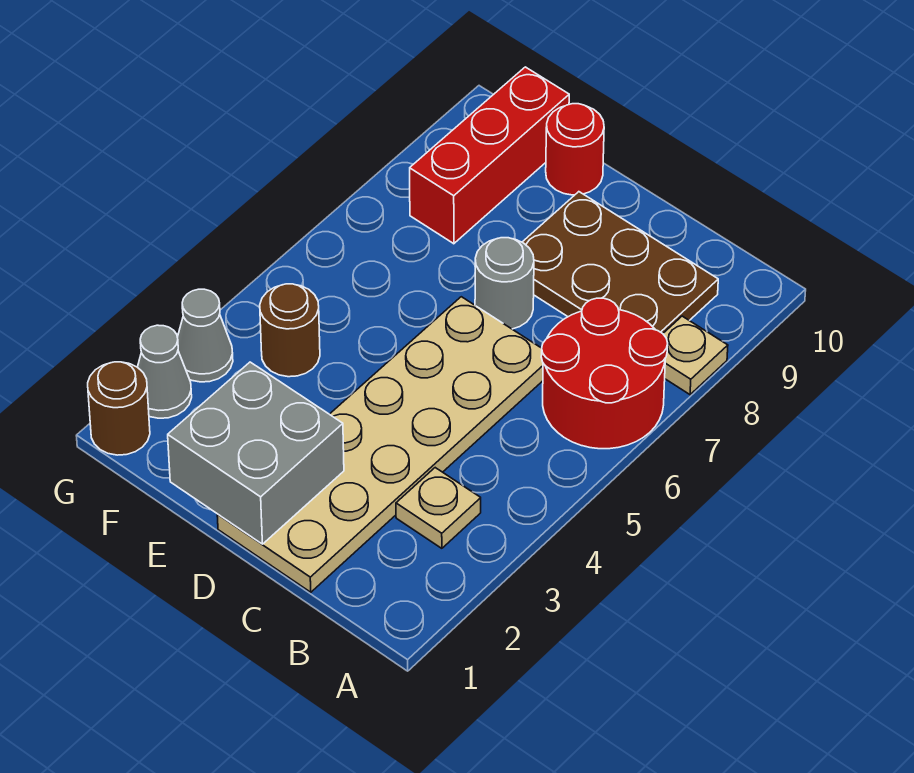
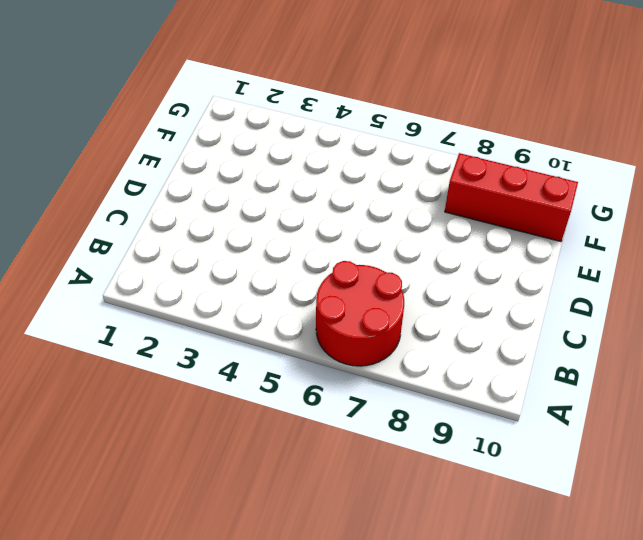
none -> tan 1x1 plate [663,316,728,395]
none -> tan 1x1 plate [396,468,481,548]
none -> brown 2x3 plate [522,192,718,334]

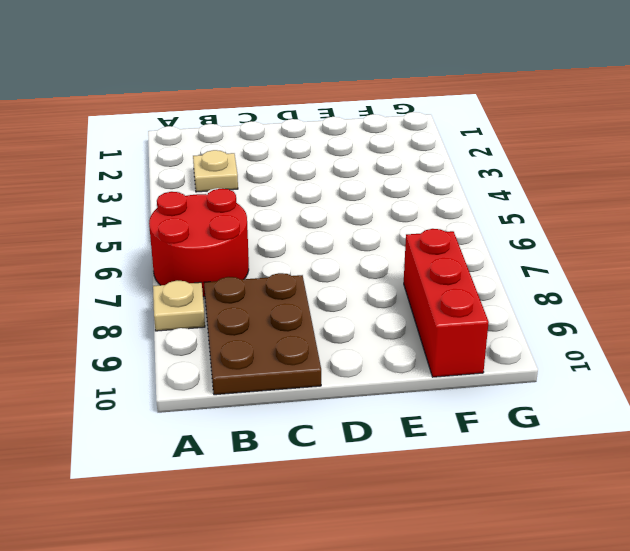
brown 2x3 plate [204,273,321,395] -> brown 2x3 plate turned to [522,192,718,334]
none -> tan 2x6 plate [217,297,543,592]
none -> grey 1x1 round brick [475,238,534,329]
none -> red 1x1 round brick [546,104,604,195]

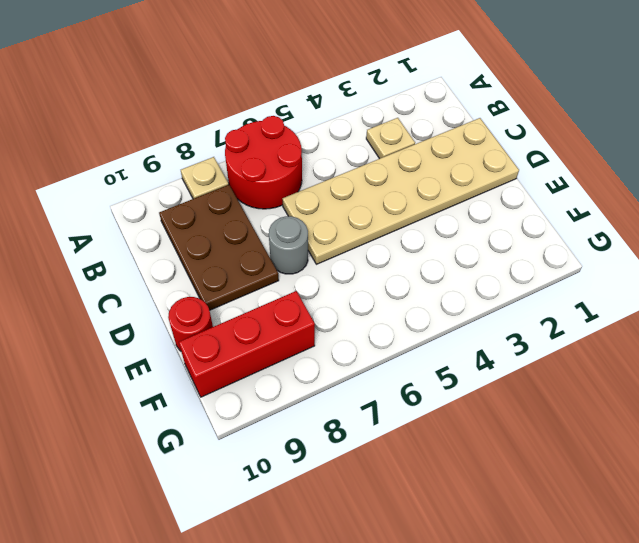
none -> brown 1x1 round brick [260,284,320,377]
none -> brown 1x1 round brick [88,362,150,455]
none -> grey 1x1 cone [138,325,192,418]

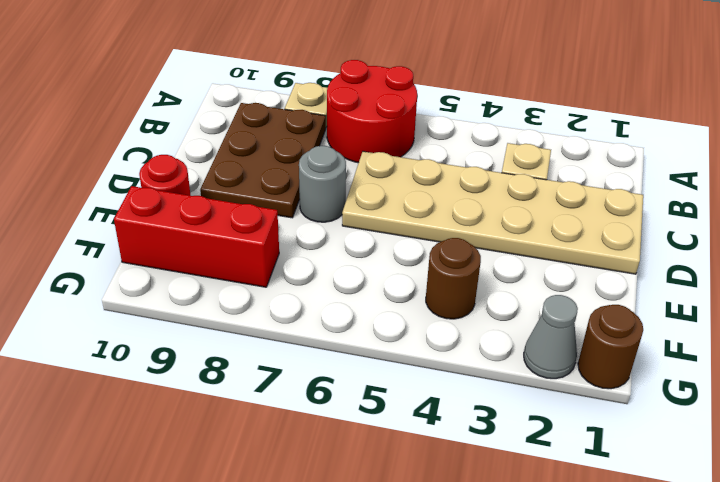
none -> grey 1x1 cone [177,289,233,382]
none -> grey 2x2 brick [168,362,344,544]

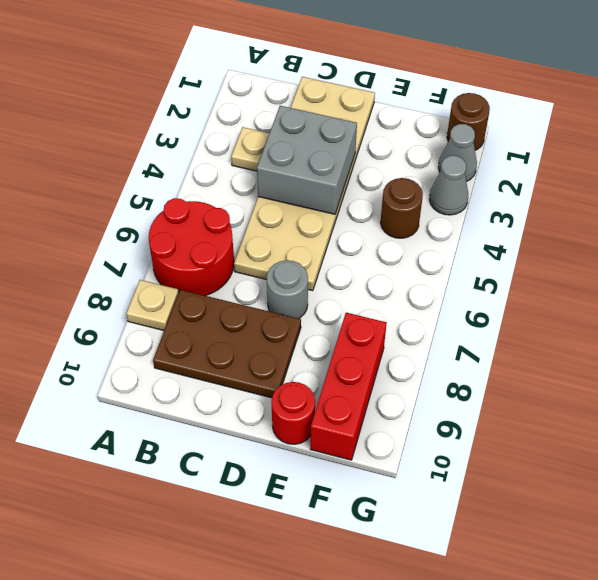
grey 2x2 brick [257,106,357,214] -> grey 2x2 brick moved to [168,362,344,544]

